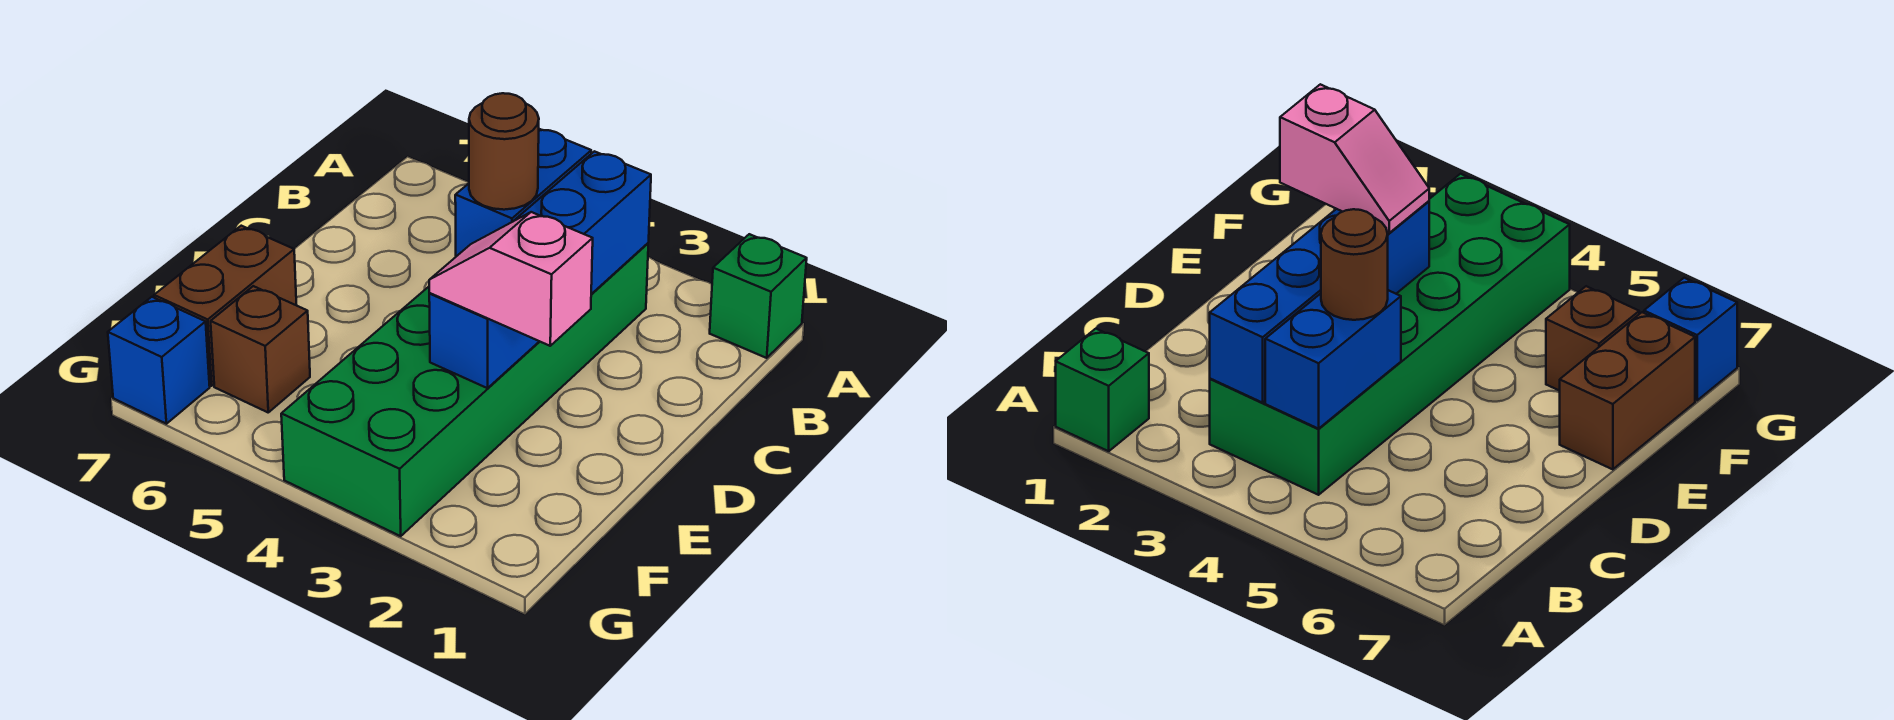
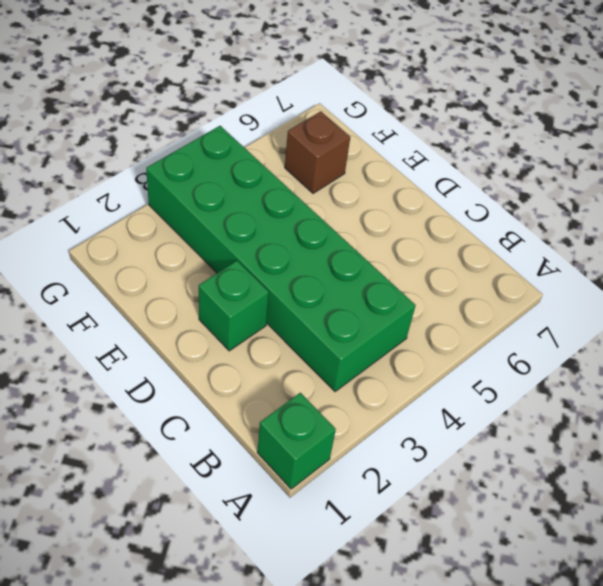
green 1x1 brick [199,261,269,351] -> none
none -> brown 1x2 brick [154,226,296,386]
none -> blue 1x1 brick [108,297,210,424]

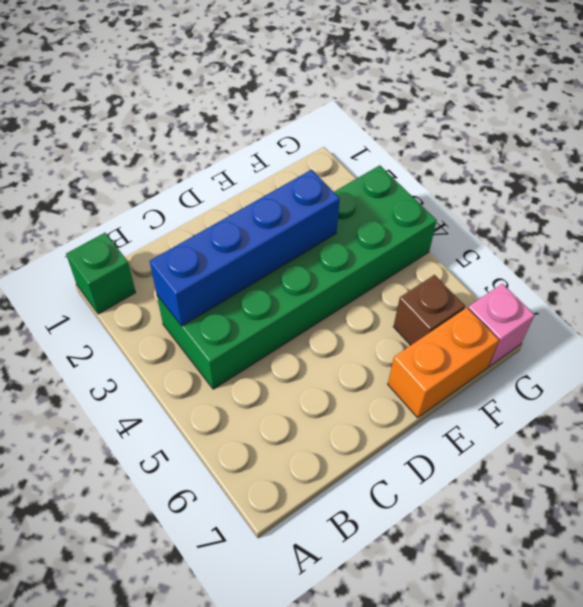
orange 1x2 brick [388,308,499,418] -> brown 1x2 brick [154,226,296,386]
pink 1x1 brick [468,284,534,367] -> blue 1x1 brick [108,297,210,424]
none -> blue 1x2 brick [455,129,591,256]
none -> brown 1x1 round brick [469,93,539,210]

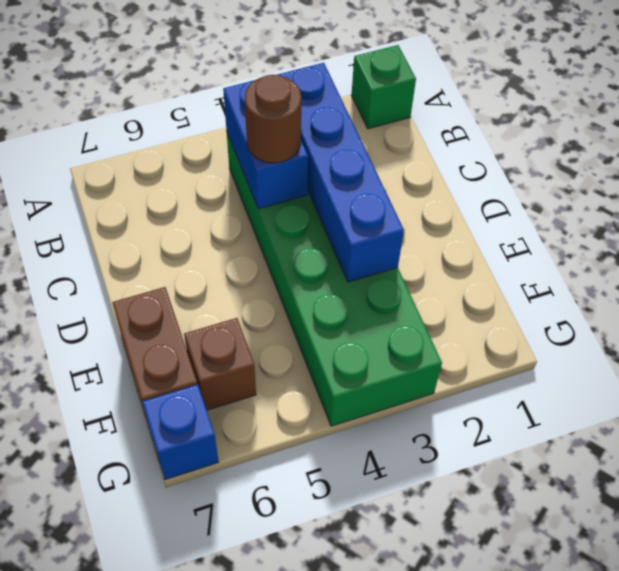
none -> pink 1x2 slope [429,212,593,346]

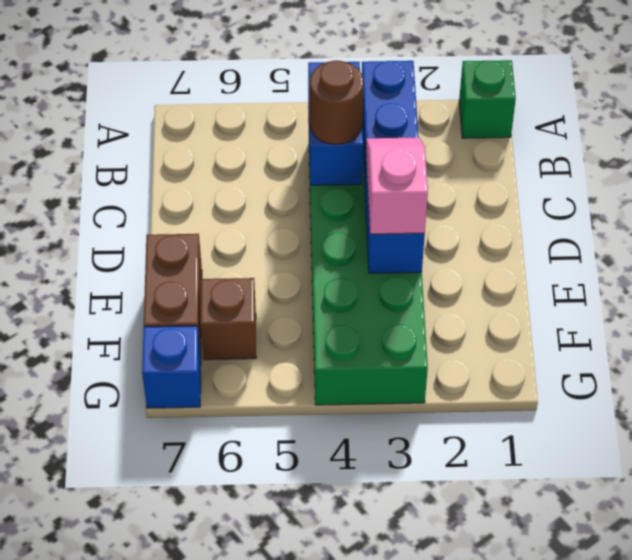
pink 1x2 slope [366,137,428,234] -> pink 1x2 slope turned to [429,212,593,346]

